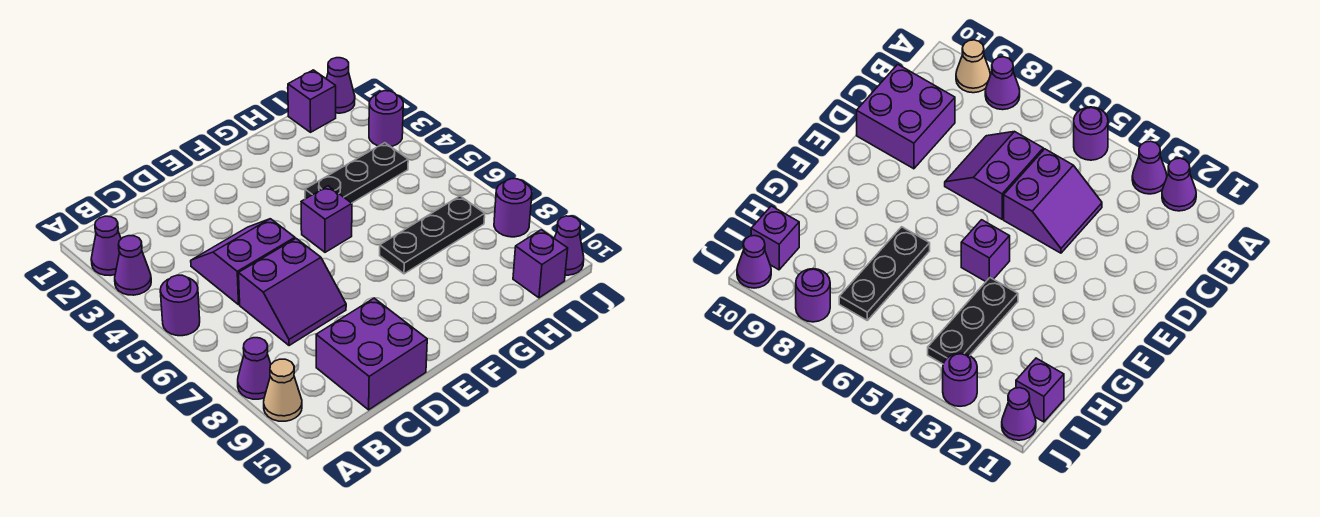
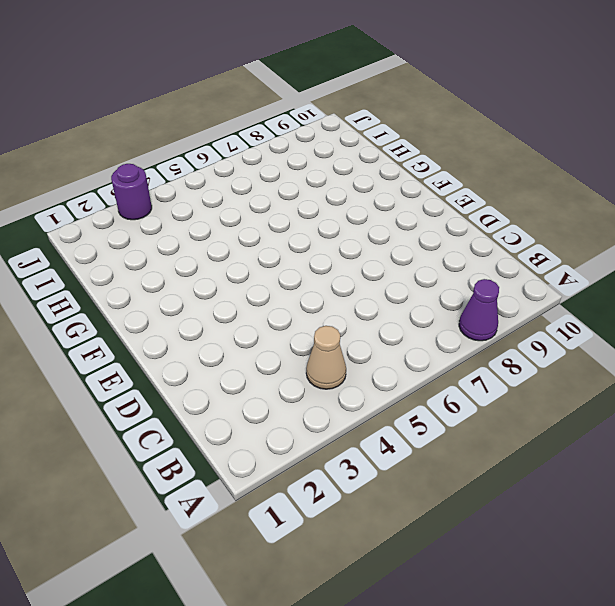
tan 1x1 cone [306,326,346,389] -> tan 1x1 cone moved to [264,359,302,421]
none -> purple 1x1 cone [91,216,121,276]
none -> purple 1x1 cone [115,236,151,295]
none -> purple 1x1 round brick [160,275,200,336]

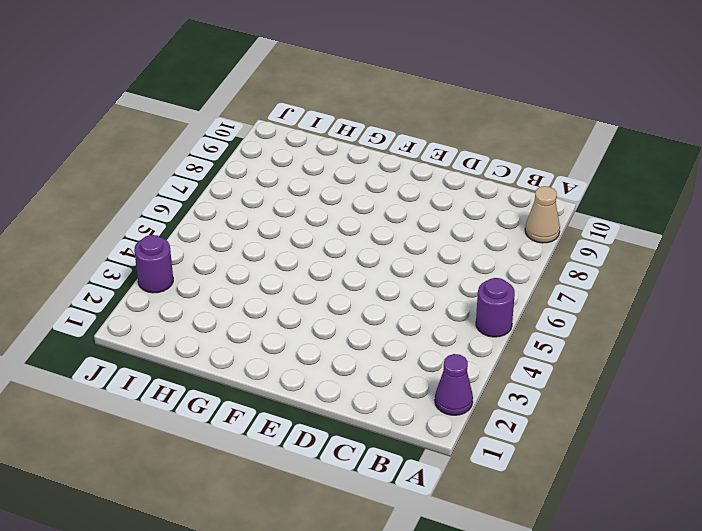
none -> purple 1x1 cone [115,236,151,295]
none -> purple 1x1 cone [238,338,271,399]
none -> purple 2x2 slope [191,219,295,305]

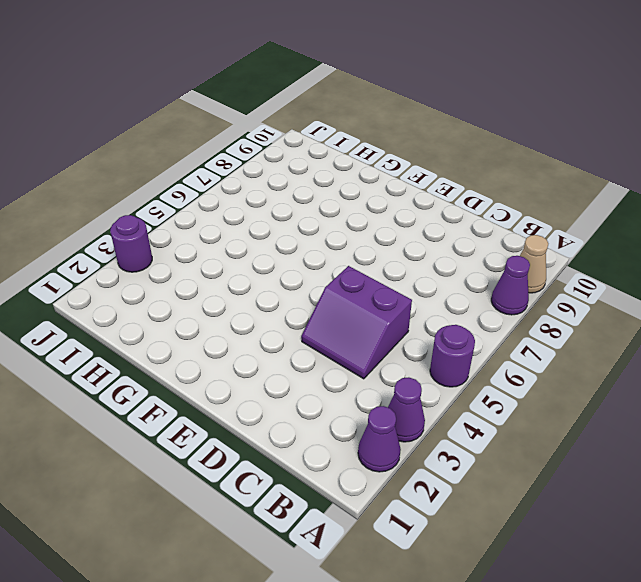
none -> purple 2x2 slope [239,239,346,346]
none -> purple 2x2 brick [316,298,427,410]
none -> purple 1x1 brick [301,186,352,252]

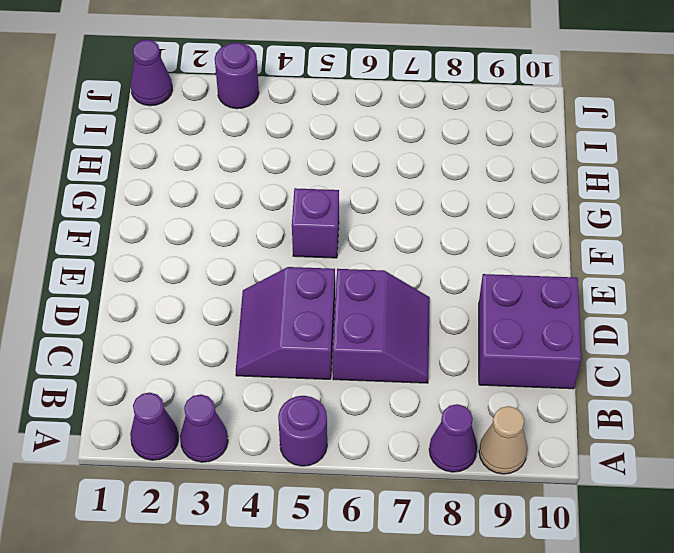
none -> black 1x3 plate [305,143,408,203]
none -> black 1x3 plate [380,196,485,274]
none -> purple 1x1 brick [288,70,336,132]

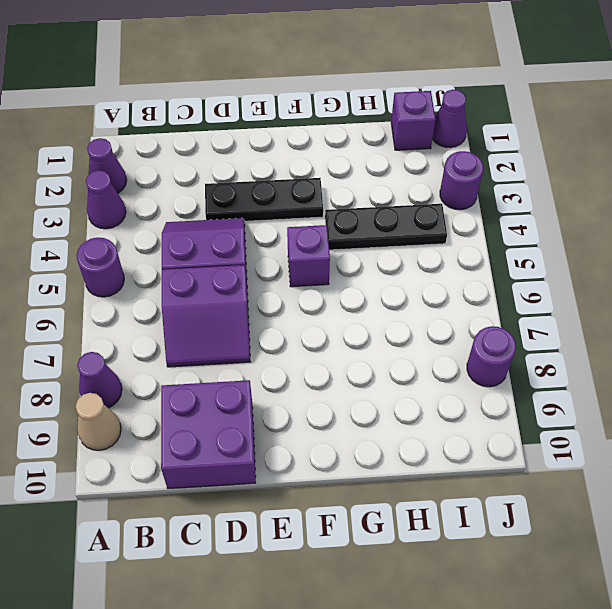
black 1x3 plate [205,178,323,221] -> black 1x3 plate moved to [380,196,485,274]
none -> purple 1x1 brick [513,230,568,298]
none -> purple 1x1 cone [554,216,584,275]

